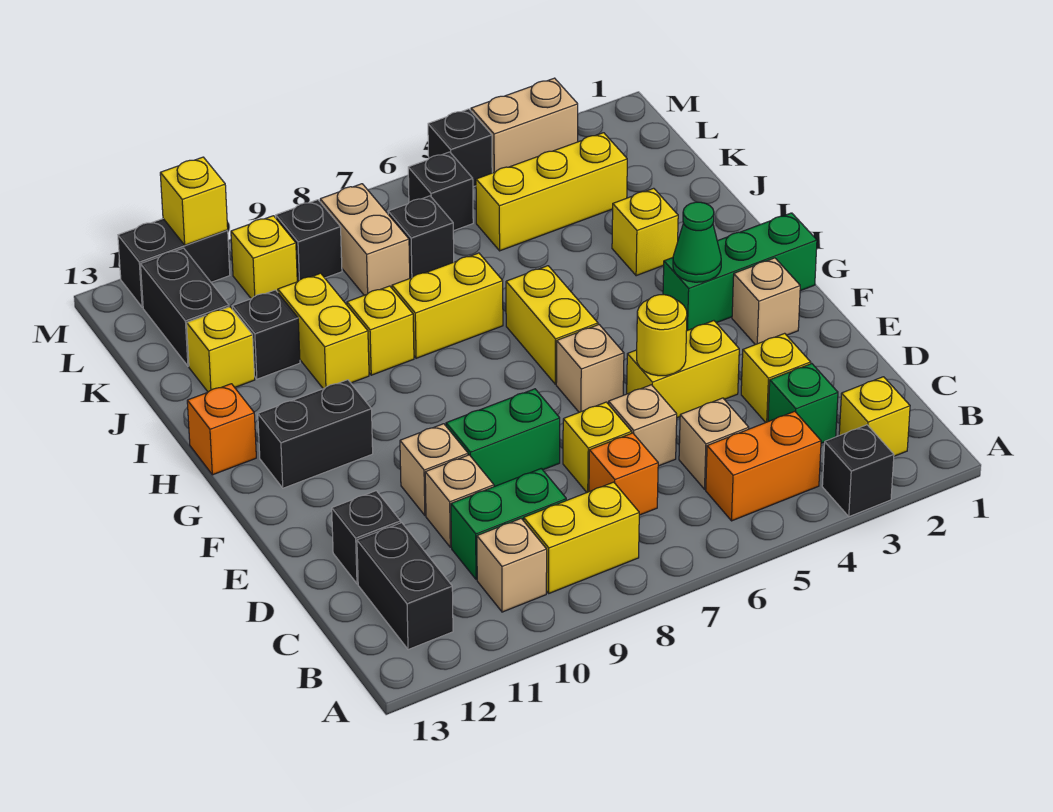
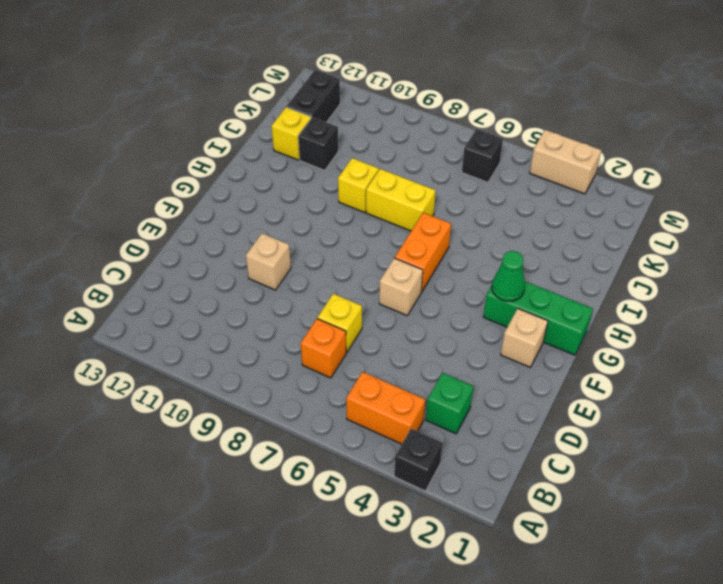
orange 1x2 brick [395,213,451,292] -> yellow 1x2 brick [506,266,598,384]
none -> yellow 1x1 brick [839,377,910,456]
none -> yellow 1x2 brick [524,482,639,593]
none -> tan 1x1 brick [477,518,547,612]
none -> black 1x2 brick [357,523,453,650]

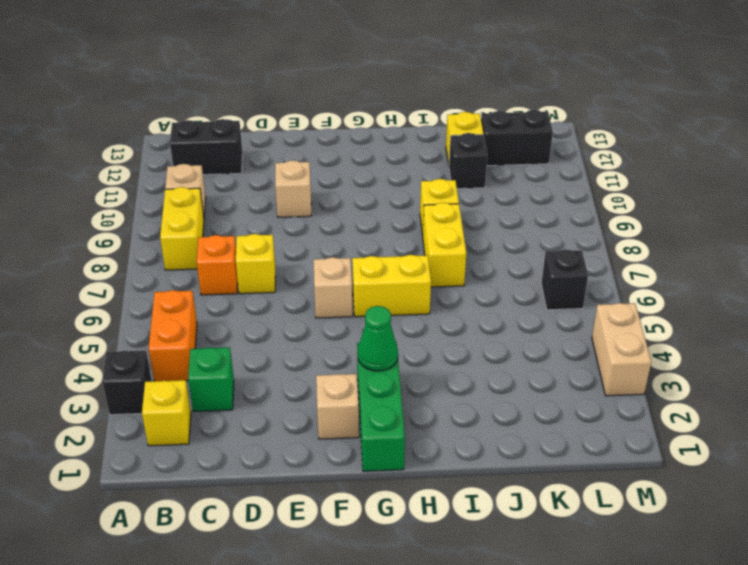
none -> tan 1x1 brick [679,398,749,489]
none -> green 1x2 brick [451,469,566,580]
none -> yellow 1x1 brick [741,333,811,422]
none -> tan 1x1 brick [609,385,677,466]

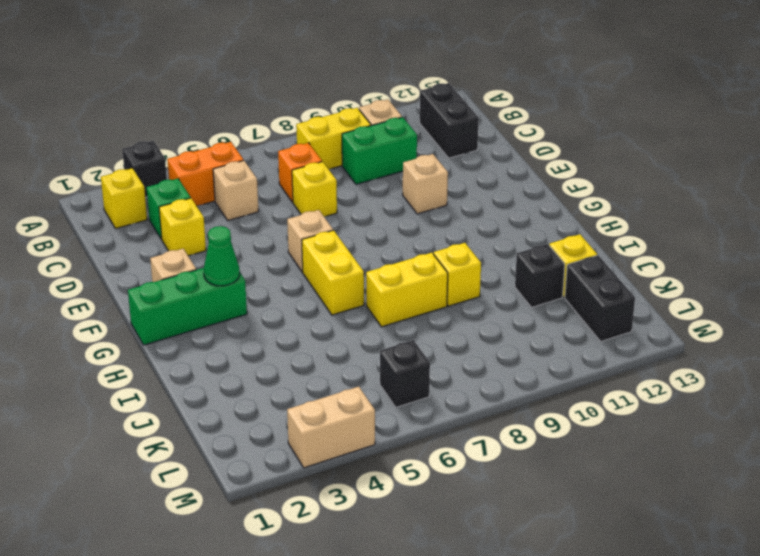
none -> tan 1x1 brick [609,385,677,466]
none -> tan 1x1 brick [425,455,494,547]
none -> black 1x1 brick [332,491,401,584]
none -> yellow 1x2 brick [627,321,739,418]

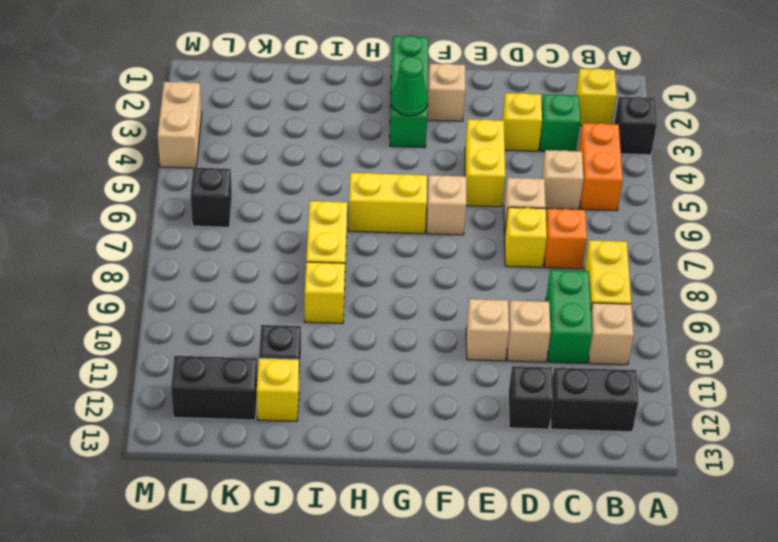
none -> green 1x2 brick [446,389,560,487]
none -> black 1x2 brick [258,380,373,488]
none -> orange 1x1 brick [187,384,256,475]
none -> yellow 1x1 brick [612,188,678,276]

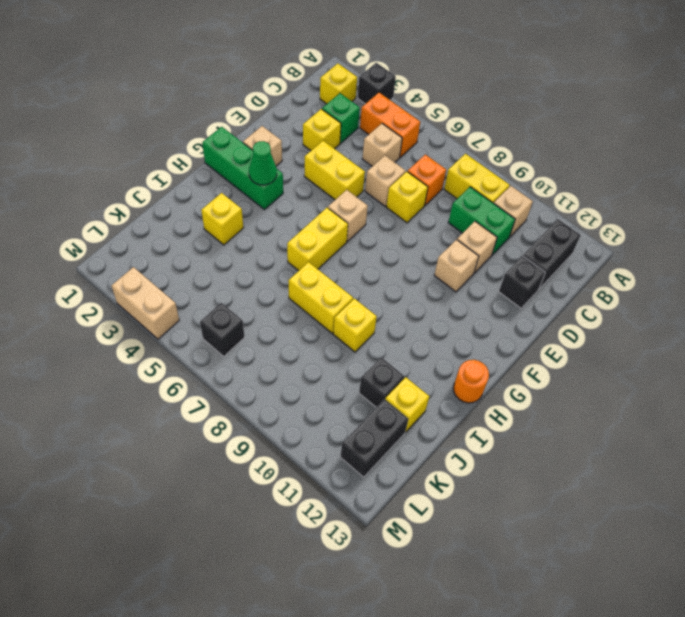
orange 1x1 round brick [453,360,489,403] -> orange 1x1 brick [187,384,256,475]
none -> green 1x2 brick [446,389,560,487]
none -> black 1x2 brick [258,380,373,488]
none -> yellow 1x2 brick [278,273,369,389]
none -> yellow 1x3 brick [476,133,627,251]

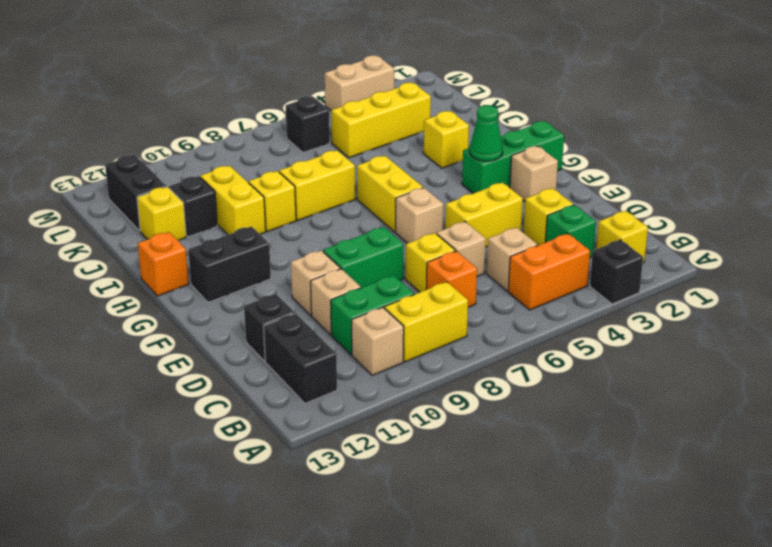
none -> black 1x1 brick [388,196,454,278]
none -> tan 1x2 brick [320,184,410,295]
none -> black 1x1 brick [276,200,342,282]
none -> yellow 1x1 brick [231,216,297,299]

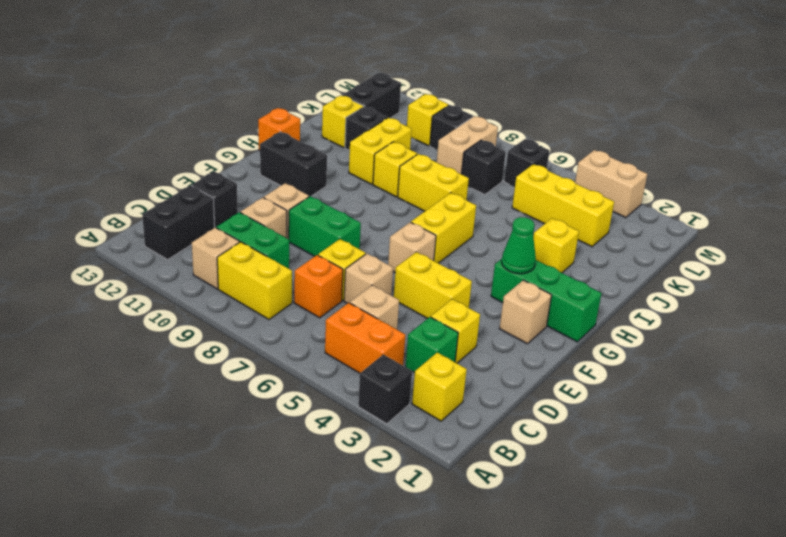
none -> black 1x1 brick [428,109,492,187]
none -> black 1x2 brick [118,219,230,307]
none -> yellow 1x1 round brick [637,295,687,376]
none -> yellow 1x1 brick [160,157,228,245]

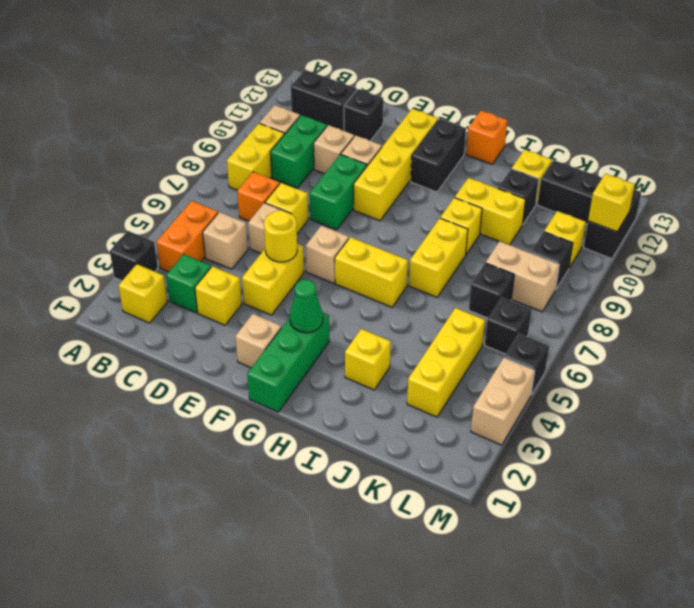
yellow 1x4 brick [354,109,438,221] -> none

